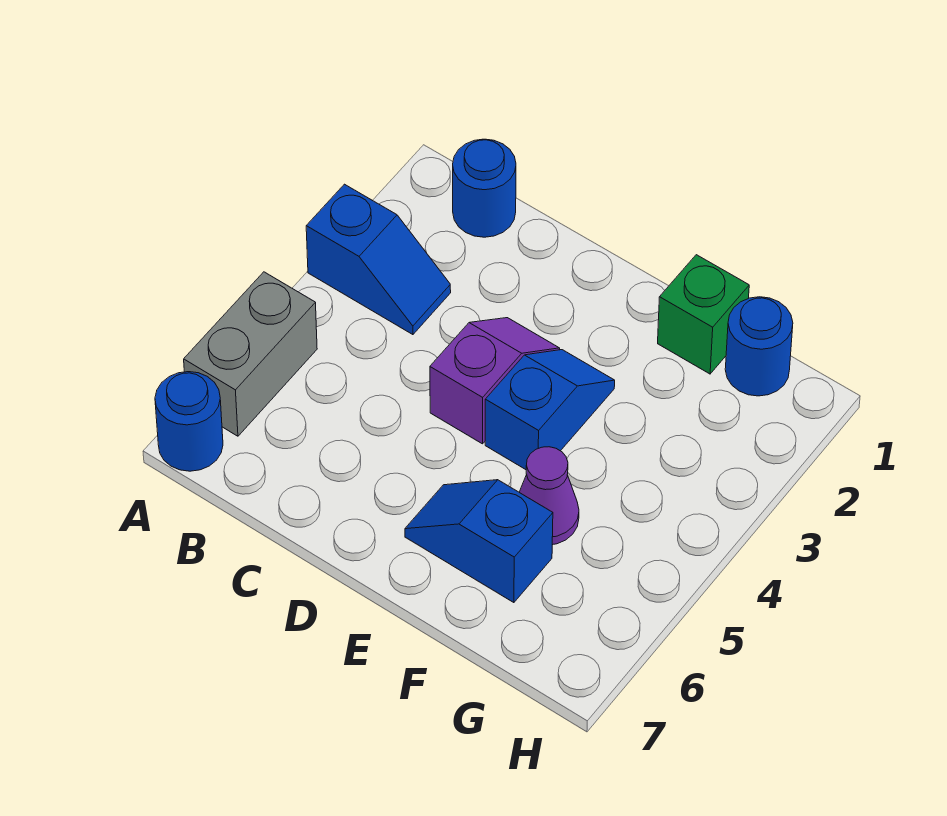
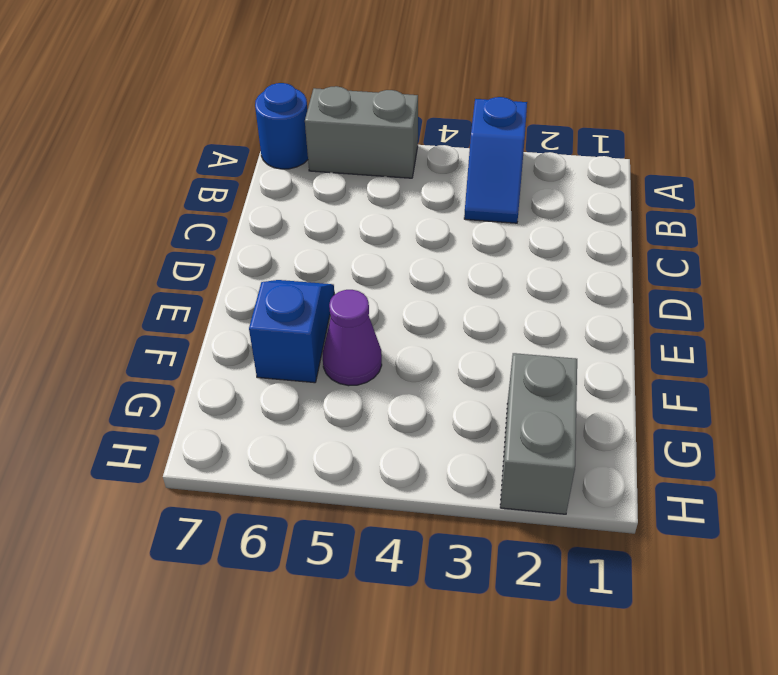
grey 1x2 brick [500,353,577,514] -> none
none -> blue 1x1 round brick [453,139,516,237]
none -> purple 1x2 slope [430,318,560,444]

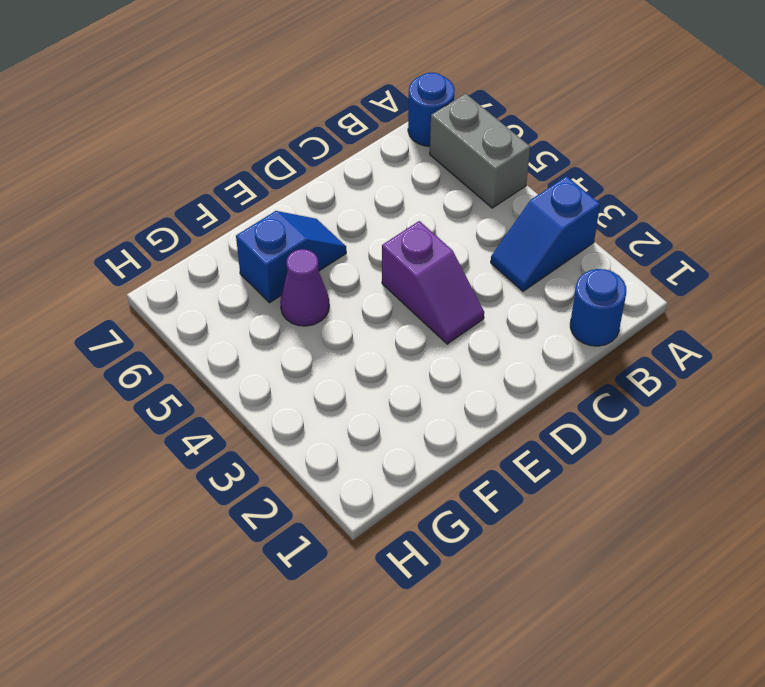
none -> blue 1x2 slope [485,350,615,470]
none -> green 1x1 brick [658,255,749,374]

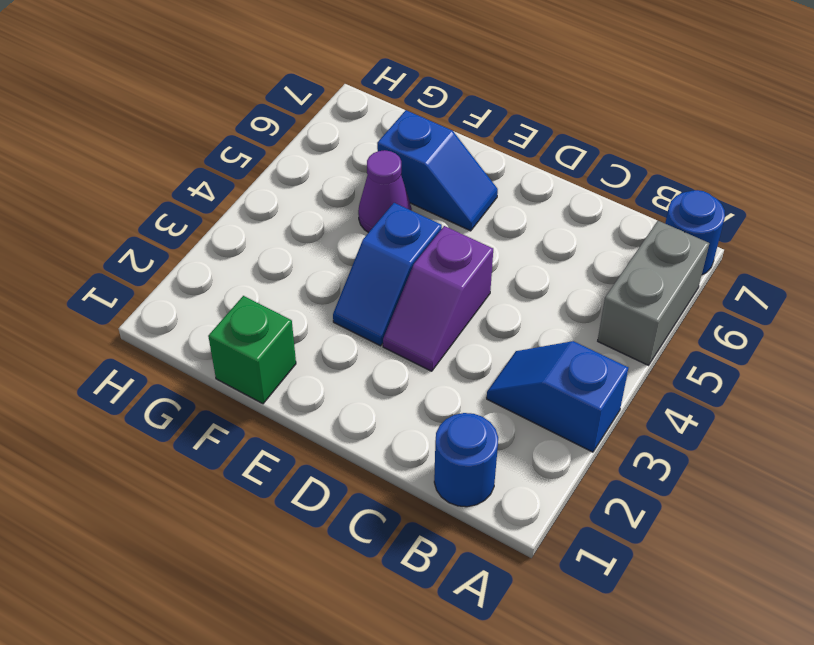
none -> blue 1x1 round brick [725,297,793,396]

